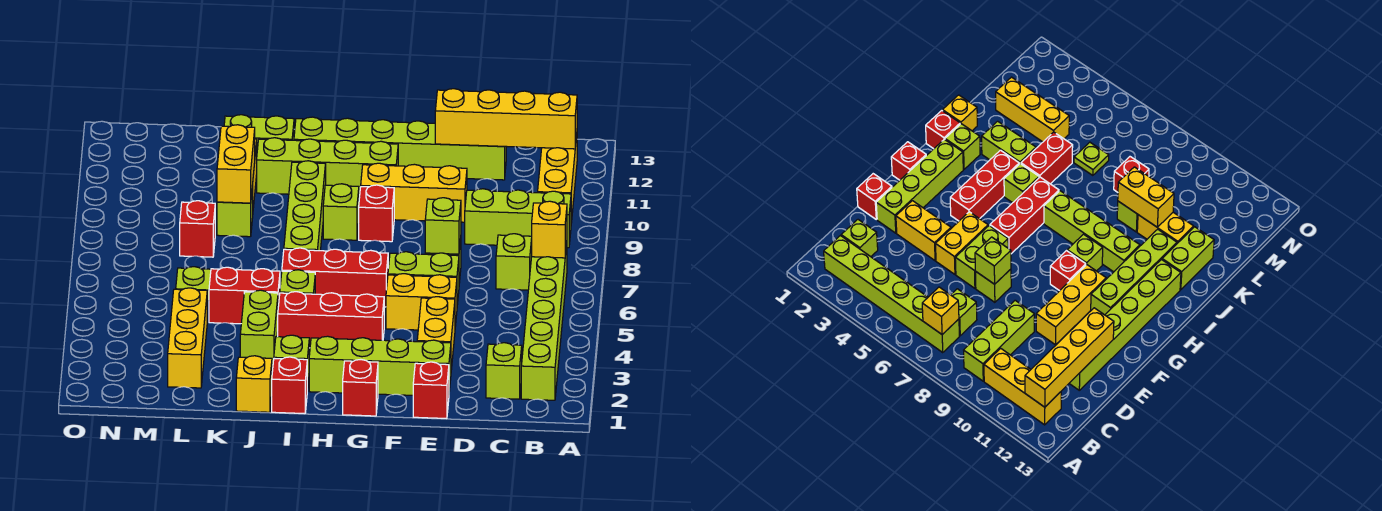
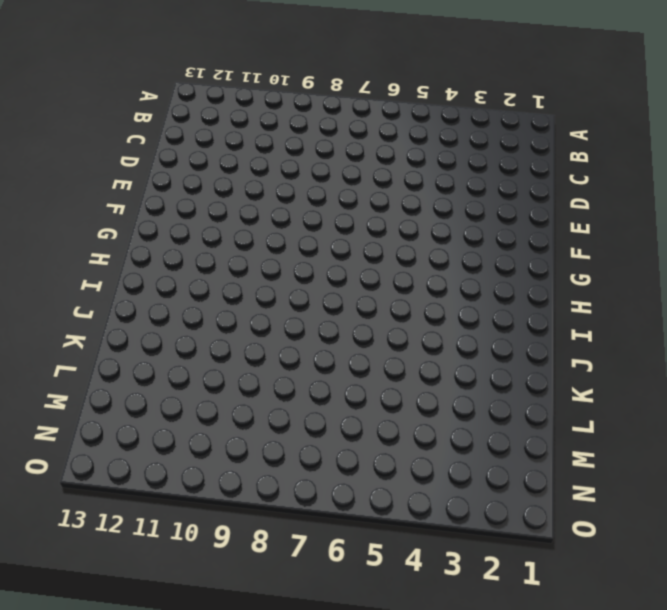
none -> lime 1x6 brick [521,244,567,400]
none -> lime 1x3 brick [465,189,571,248]
none -> yellow 1x3 brick [538,136,577,223]
none -> lime 1x1 brick [486,343,522,399]

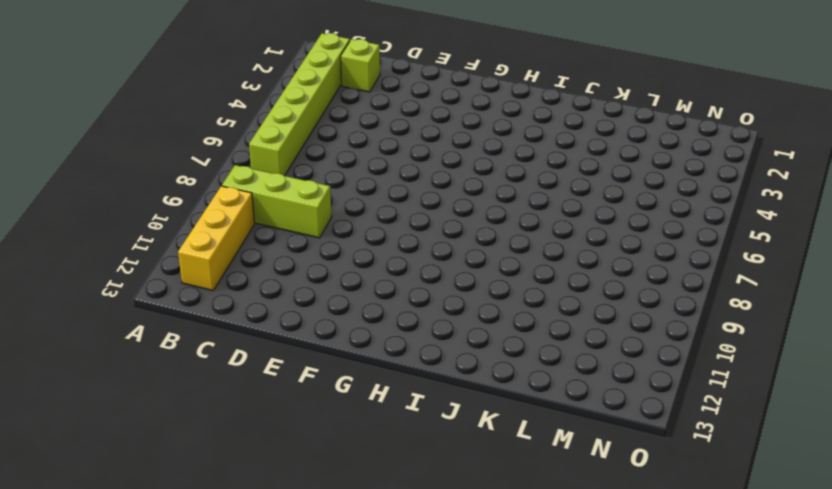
none -> lime 1x1 brick [496,234,532,290]
none -> lime 1x6 brick [294,117,506,180]
none -> red 1x1 brick [413,362,449,419]
none -> lime 1x4 brick [309,336,451,395]

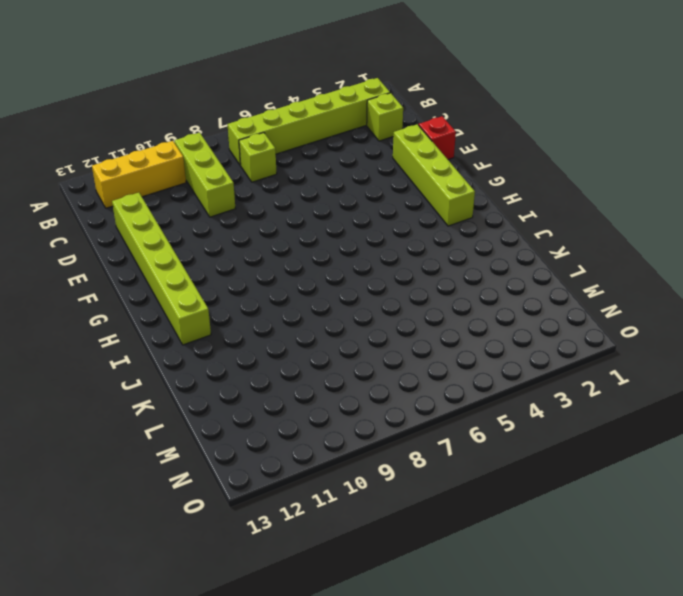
none -> yellow 1x2 brick [417,297,455,370]
none -> yellow 1x2 brick [386,274,457,330]
none -> lime 1x2 brick [388,252,459,305]
none -> lime 1x1 brick [975,269,1011,302]

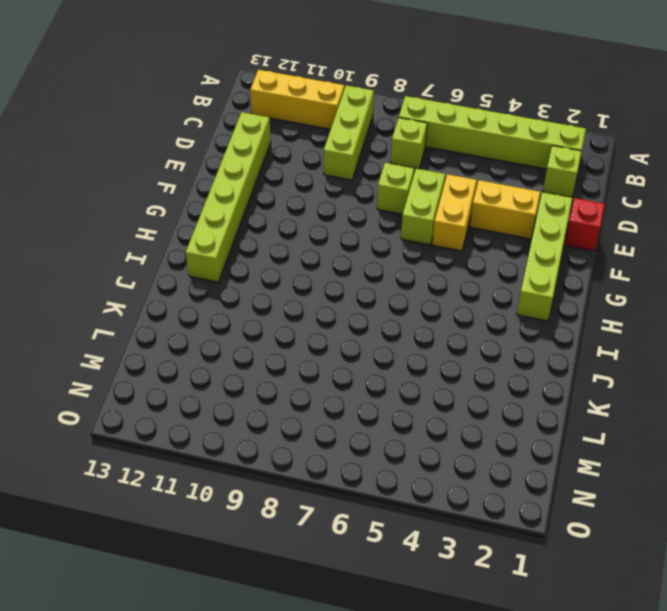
none -> yellow 1x3 brick [361,163,467,222]
none -> red 1x1 brick [343,360,378,416]
none -> red 1x3 brick [278,292,384,348]
none -> red 1x3 brick [282,248,388,307]

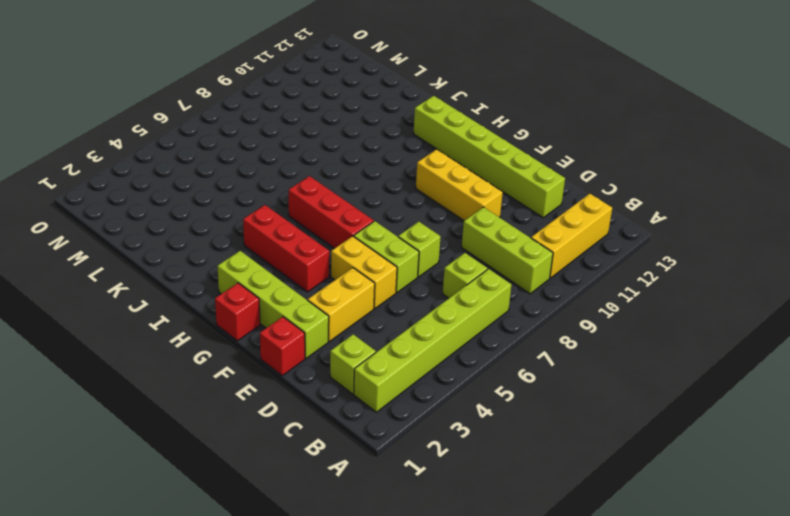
none -> red 1x1 brick [359,185,394,242]
none -> lime 1x4 brick [257,138,398,197]
none -> lime 1x1 brick [323,184,359,240]
none -> red 1x1 brick [272,357,307,414]

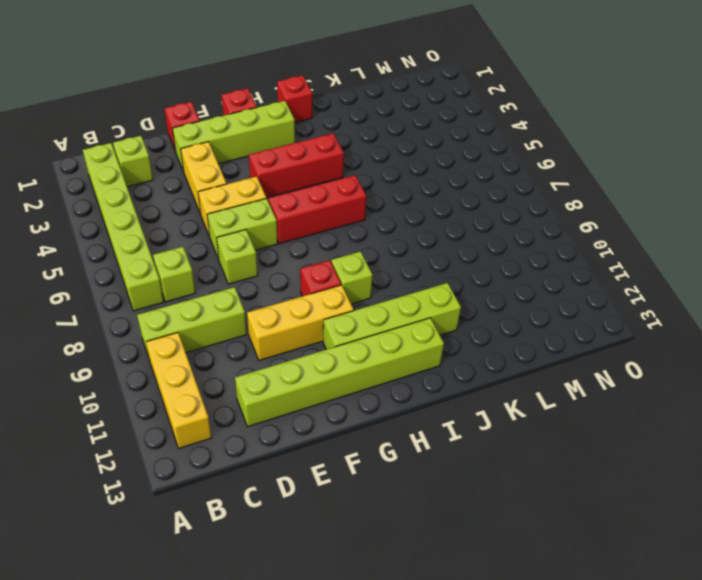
none -> lime 1x1 brick [274,335,309,391]
none -> lime 1x1 brick [280,270,315,294]
none -> lime 1x4 brick [284,161,326,251]
none -> yellow 1x1 brick [236,356,272,412]

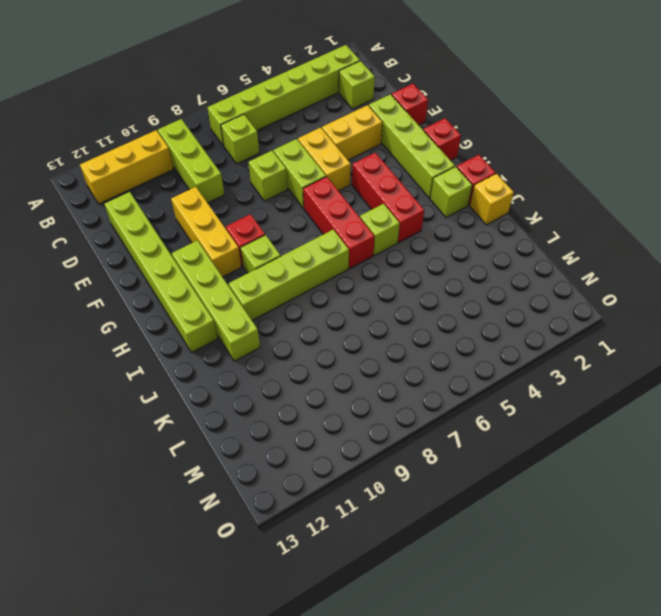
none -> lime 1x2 brick [240,290,278,369]
none -> red 1x2 brick [209,267,280,324]
none -> lime 1x2 brick [224,115,294,150]
none -> lime 1x1 brick [217,186,253,237]

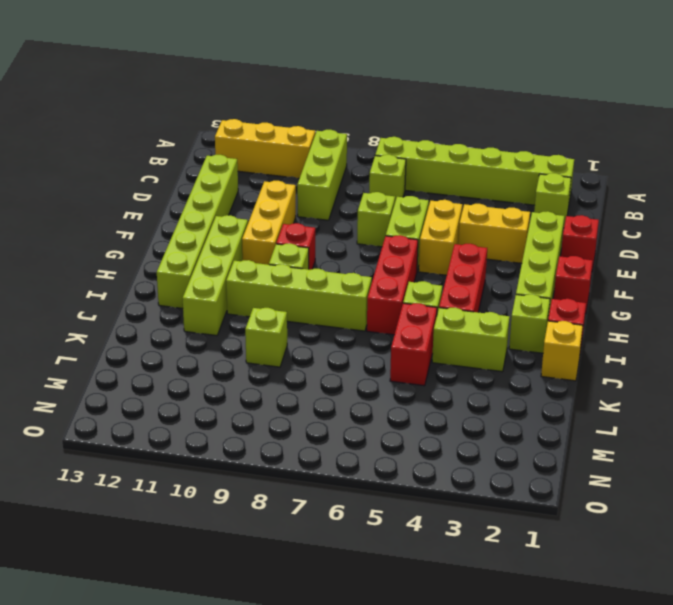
none -> lime 1x2 brick [224,115,294,150]
none -> yellow 1x2 brick [1137,212,1194,243]
none -> yellow 1x3 brick [168,288,207,388]
none -> lime 1x1 plate [176,267,211,301]

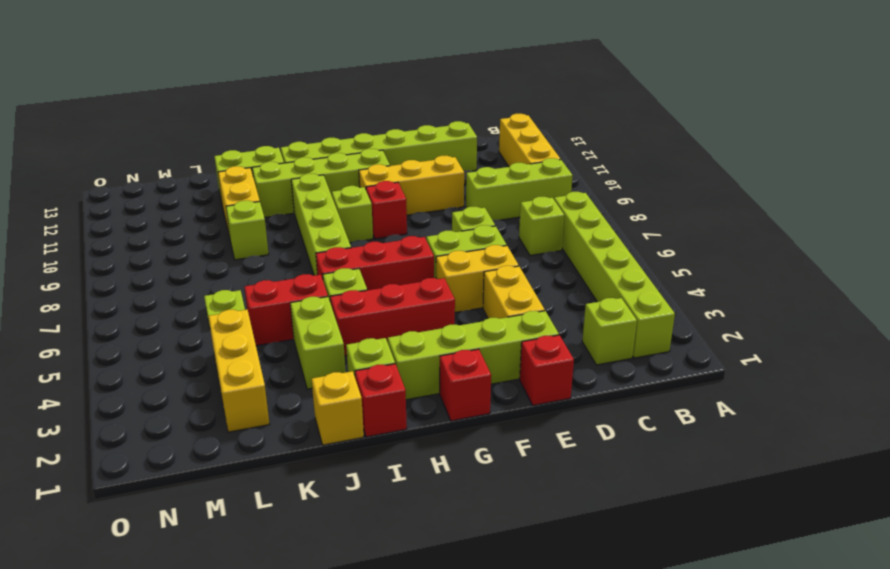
none -> red 1x1 brick [180,201,215,257]
none -> yellow 1x1 brick [532,201,567,258]
none -> yellow 1x4 brick [435,89,577,149]
none -> lime 1x1 brick [425,198,461,254]

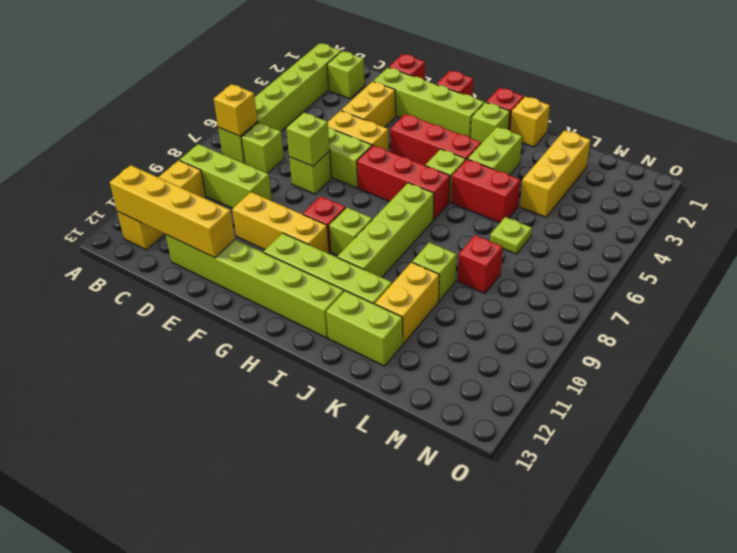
none -> yellow 1x2 brick [217,125,255,203]

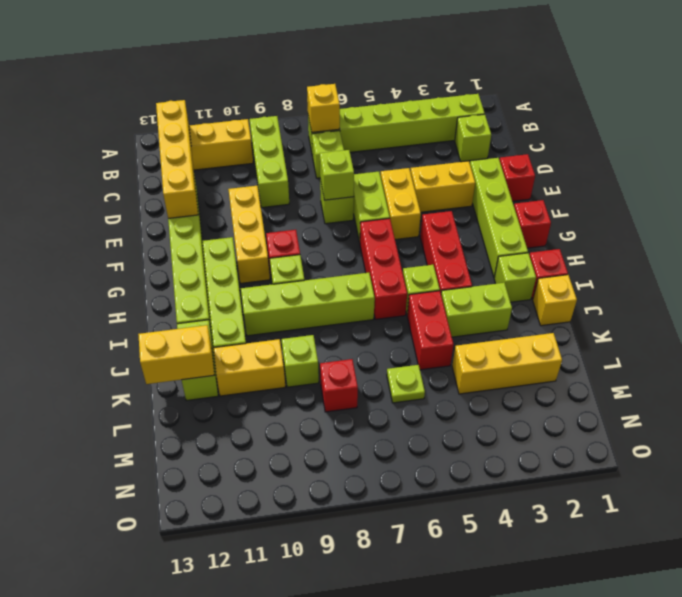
yellow 1x2 brick [138,325,214,384] -> yellow 1x2 brick moved to [217,125,255,203]

